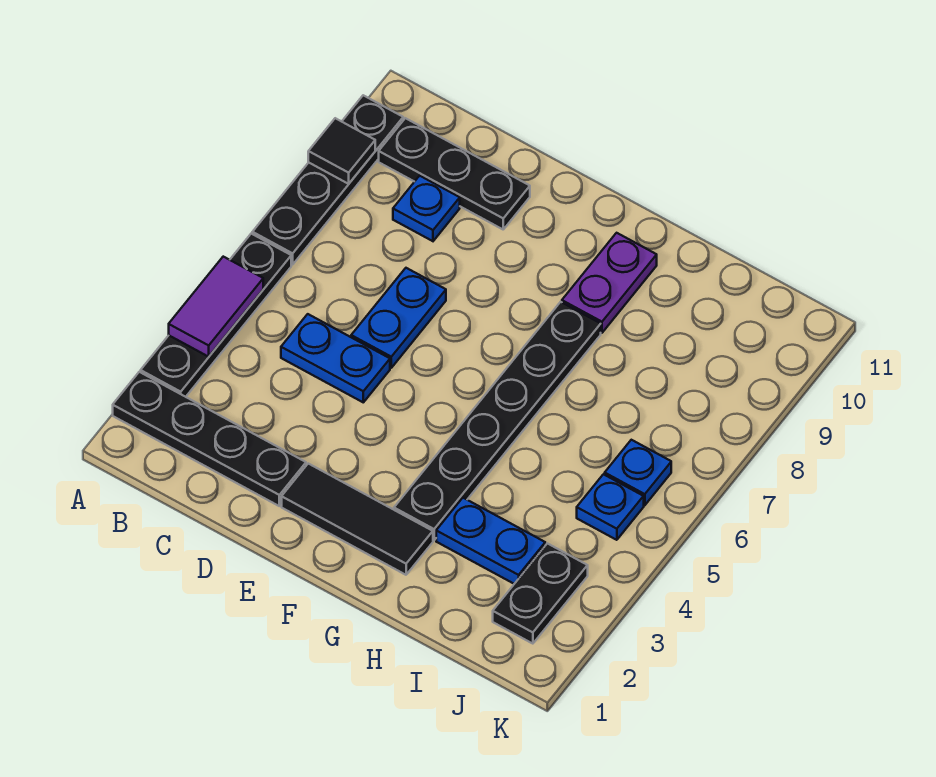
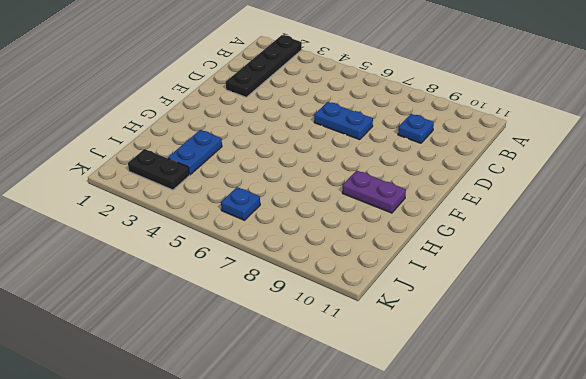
none -> black 1x4 plate [141,234,291,397]
none -> black 1x4 plate [252,95,403,265]
none -> black 1x3 plate [379,118,530,229]

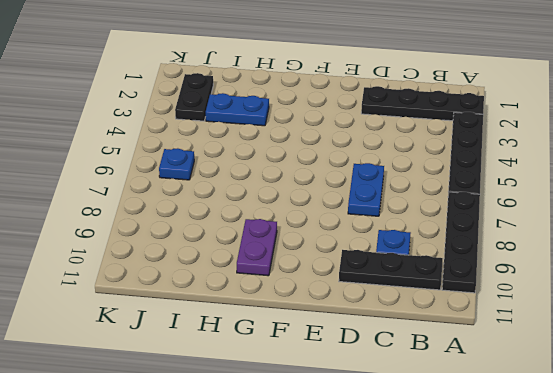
none -> blue 1x2 plate [281,314,390,402]
none -> black 1x3 tile [282,464,433,575]
none -> black 1x6 plate [394,302,601,540]

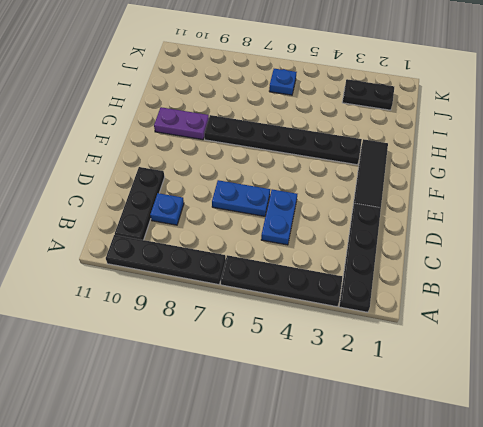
none -> blue 1x2 plate [436,498,545,584]
none -> blue 1x1 plate [577,474,644,540]
none -> purple 1x2 tile [169,257,263,357]

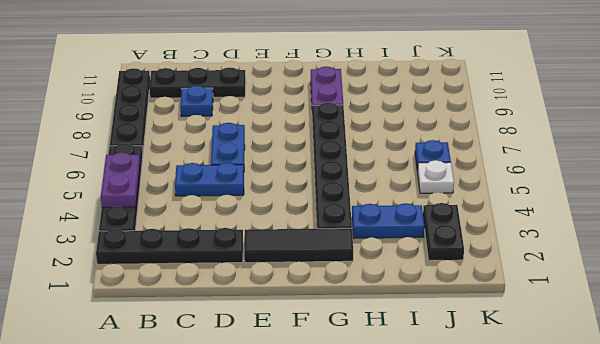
purple 1x2 plate [101,152,140,207] -> purple 1x2 tile [169,257,263,357]
white 1x1 plate [418,160,454,193] -> blue 1x1 plate [577,474,644,540]
none -> black 1x1 tile [308,118,375,184]

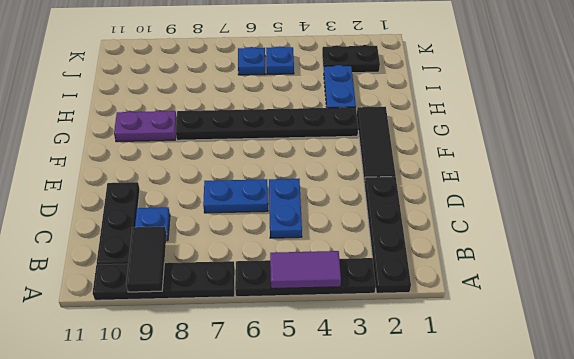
black 1x2 tile [126,227,167,292] -> black 1x1 tile [308,118,375,184]

